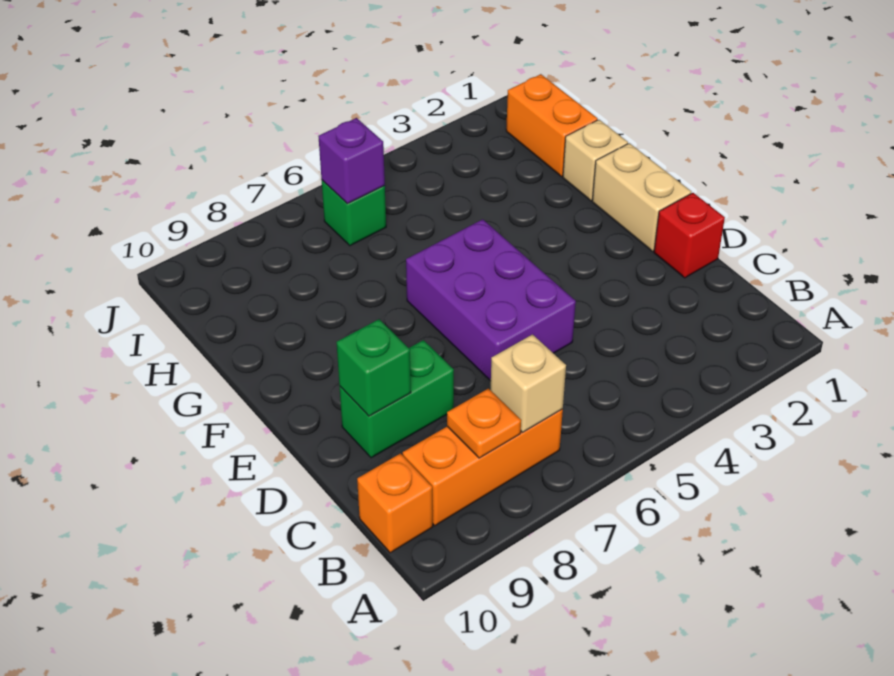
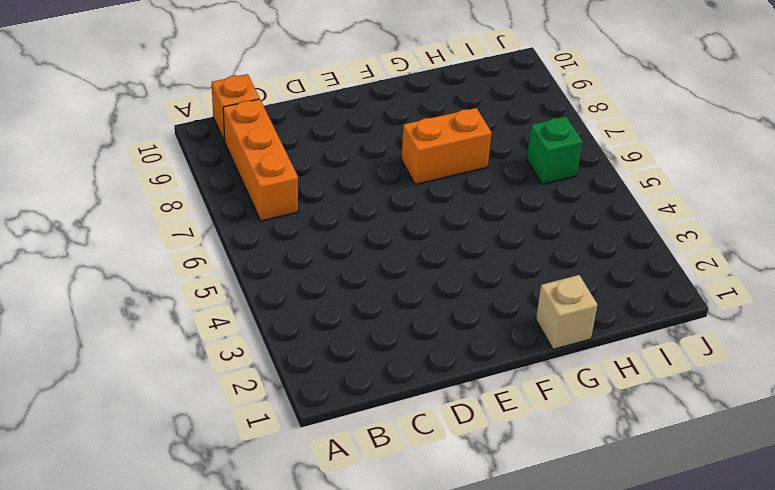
orange 1x2 brick [401,108,492,185] -> orange 1x2 brick moved to [506,74,598,177]
none -> red 1x1 brick [654,193,725,278]
none -> purple 2x3 brick [406,219,576,381]
none -> green 1x2 brick [339,340,454,458]

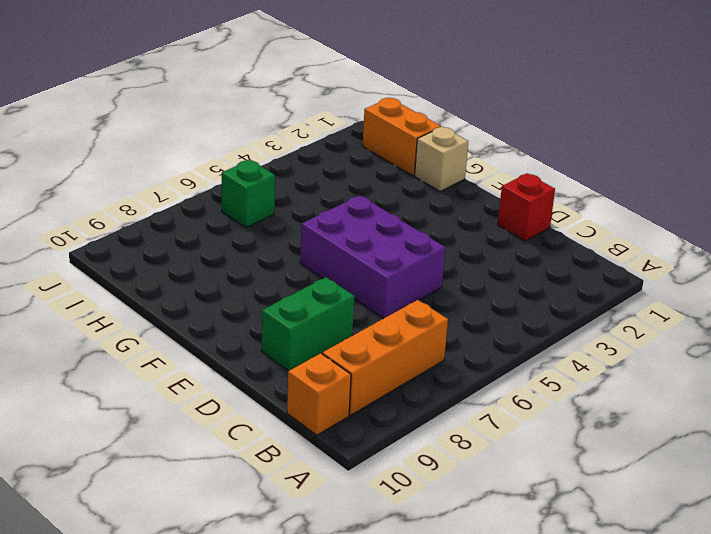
none -> tan 1x2 brick [592,143,691,251]
none -> tan 1x1 brick [491,335,566,432]
none -> orange 1x1 plate [447,389,521,458]

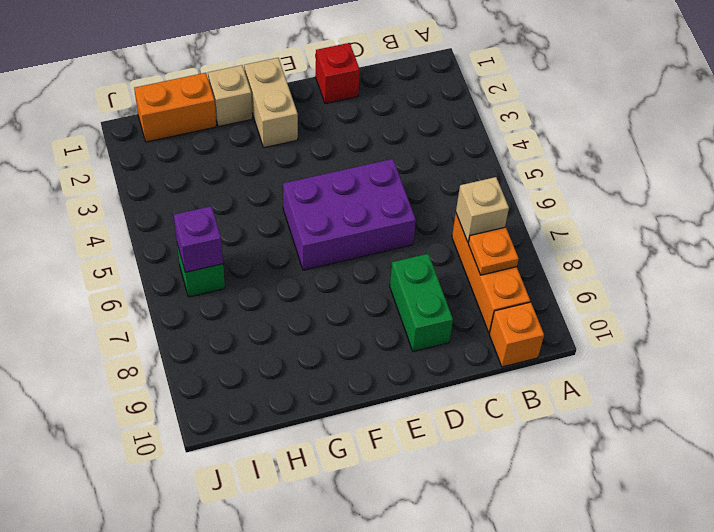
tan 1x2 brick [244,58,298,148] -> tan 1x2 brick turned to [592,143,691,251]
none -> green 1x1 brick [336,319,411,416]

